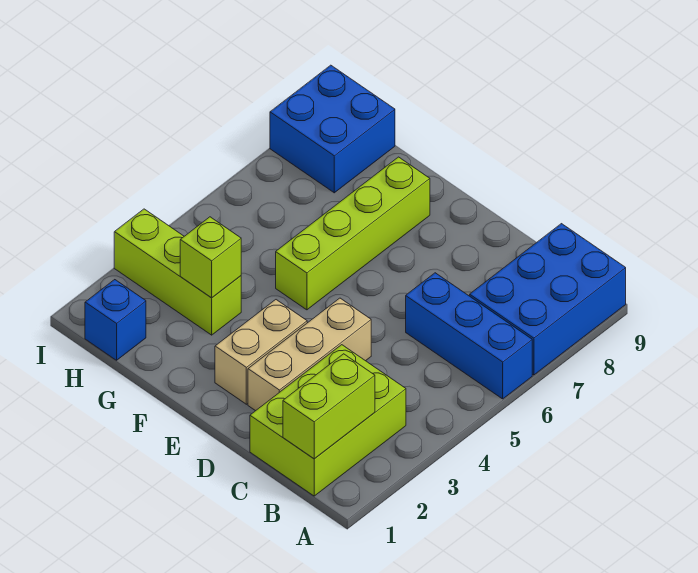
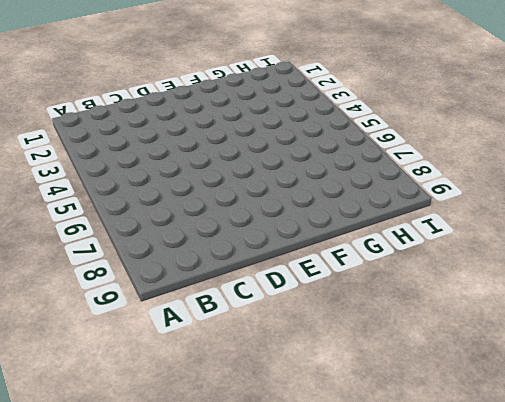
none -> blue 1x3 brick [406,273,532,399]
none -> blue 2x3 brick [470,224,626,375]

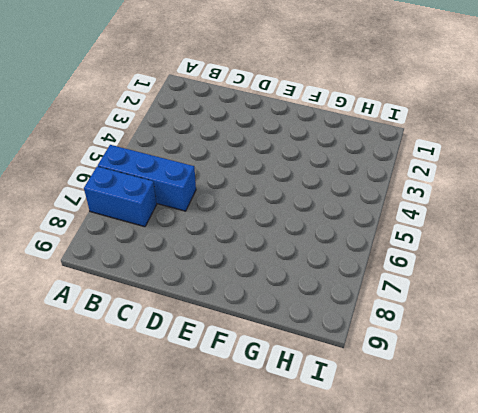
blue 1x2 brick [84,166,157,227] -> blue 2x3 brick [470,224,626,375]
none -> lime 2x3 brick [250,345,406,496]
none -> tan 1x3 brick [248,298,371,411]

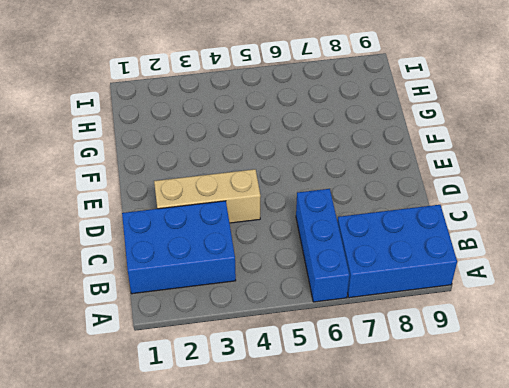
blue 2x3 brick [122,201,236,294] -> lime 2x3 brick [250,345,406,496]
none -> tan 1x2 brick [215,300,307,404]
none -> lime 1x4 brick [276,157,430,310]

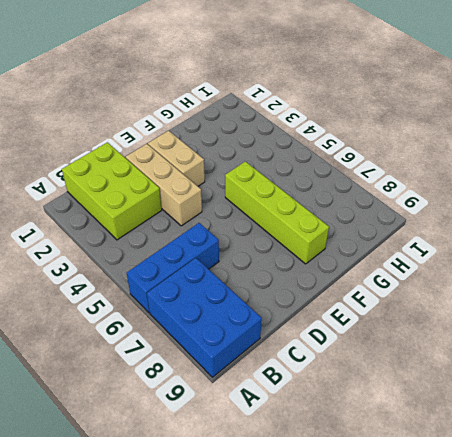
none -> lime 1x3 brick [114,209,241,335]
none -> blue 1x1 brick [85,280,146,360]

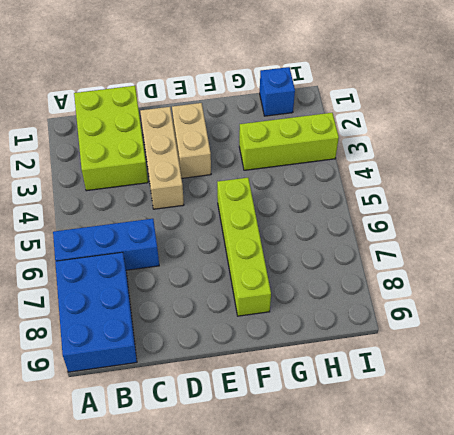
none -> blue 2x2 brick [270,65,395,193]
none -> lime 1x2 brick [283,354,375,459]

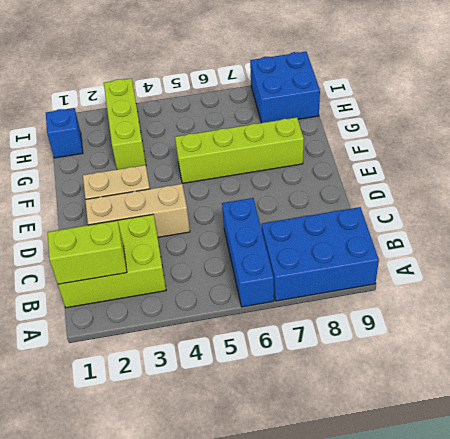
none -> lime 1x1 brick [180,217,241,298]

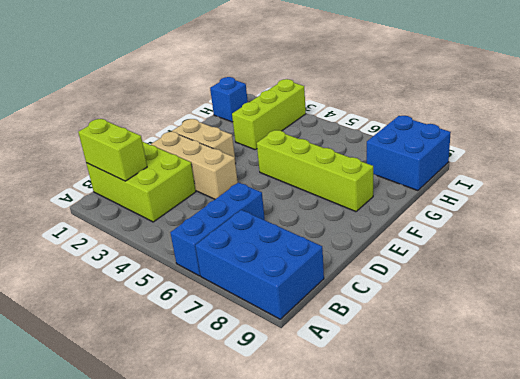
none -> lime 1x1 brick [180,217,241,298]

